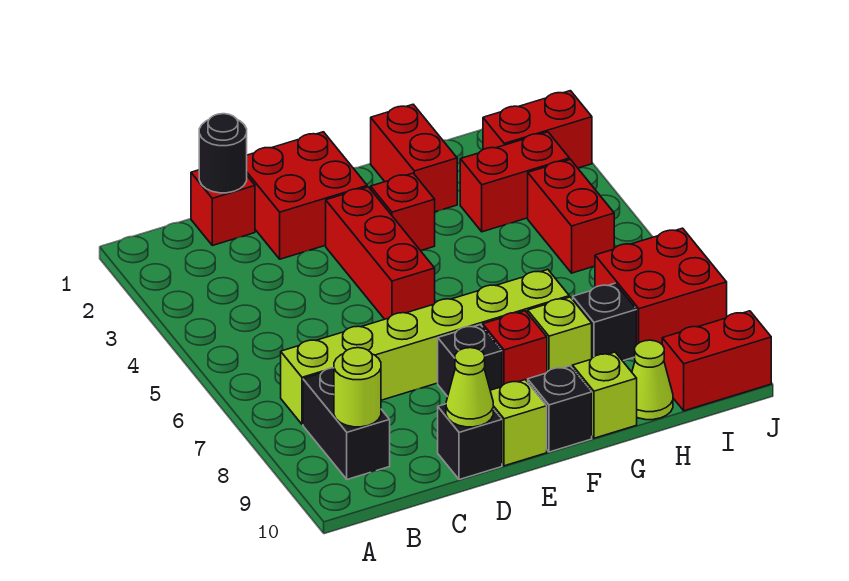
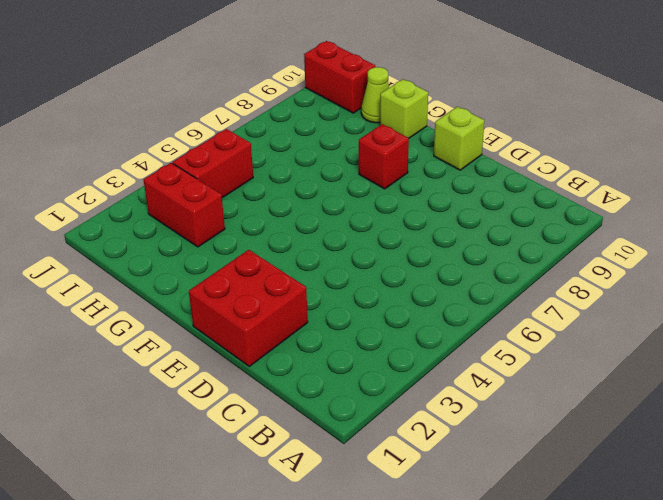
none -> lime 1x6 brick [281,270,569,424]
none -> black 1x2 brick [303,368,390,479]
none -> red 1x1 brick [191,170,255,245]

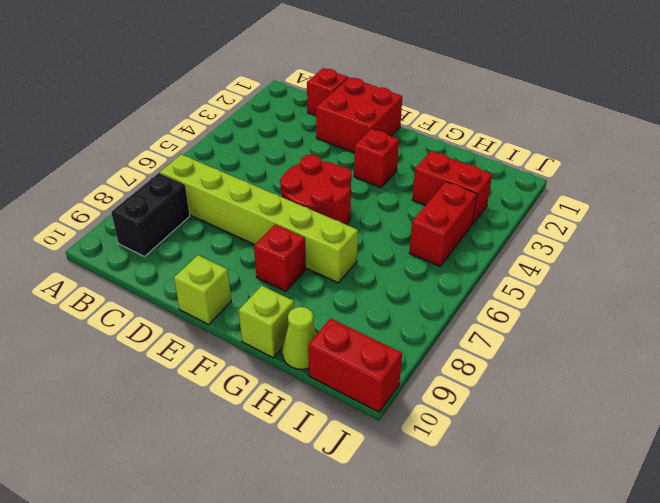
red 2x2 round brick [280,154,352,225] -> red 1x3 brick [326,187,435,319]
none -> black 1x1 brick [438,404,502,480]
none -> black 1x1 brick [438,325,502,397]
none -> black 1x1 brick [528,366,592,452]

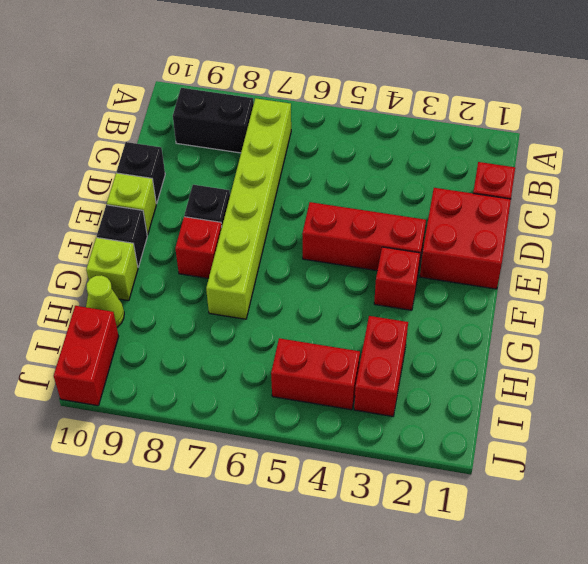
none -> red 1x2 brick [371,104,457,212]
none -> lime 1x1 brick [528,297,592,372]
none -> black 1x1 brick [573,283,637,361]

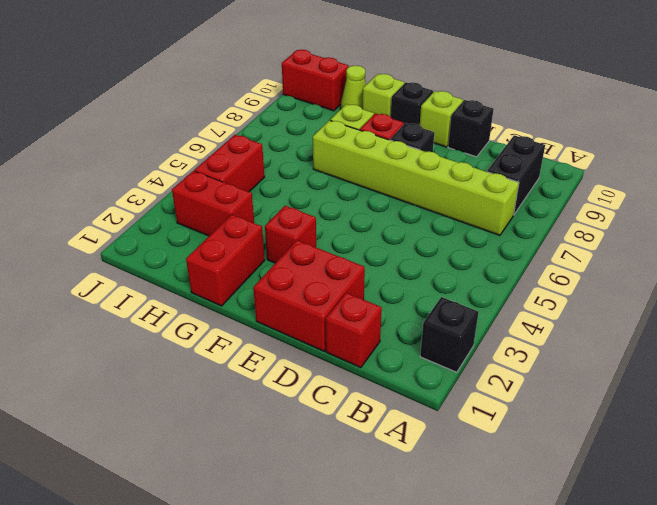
black 1x1 brick [420,297,479,372] -> black 1x1 brick moved to [573,283,637,361]
none -> red 1x3 brick [326,187,435,319]
none -> red 1x2 brick [483,91,592,168]
none -> red 2x2 brick [595,228,727,344]

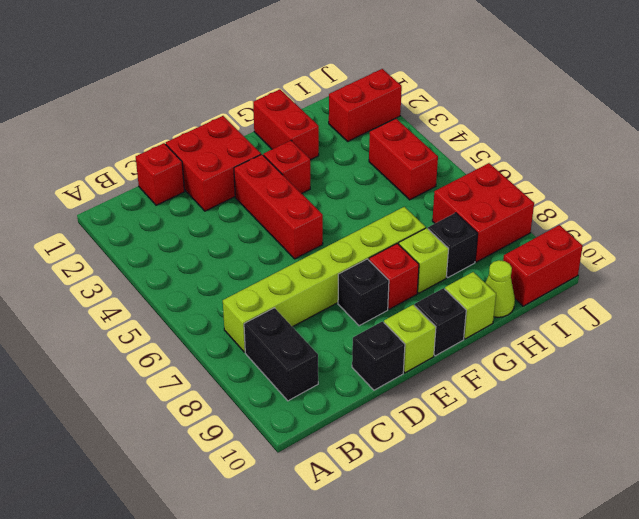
none -> red 1x2 brick [460,132,569,232]
none -> lime 1x1 round brick [334,348,381,427]
none -> black 1x1 round brick [199,114,247,193]

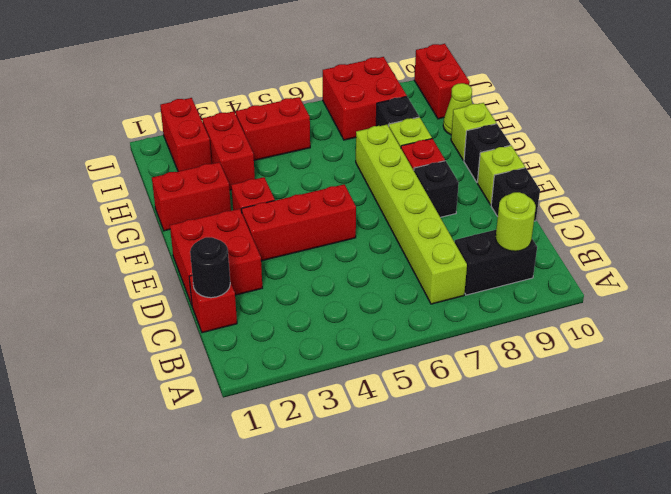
none -> lime 1x1 cone [446,348,493,427]

